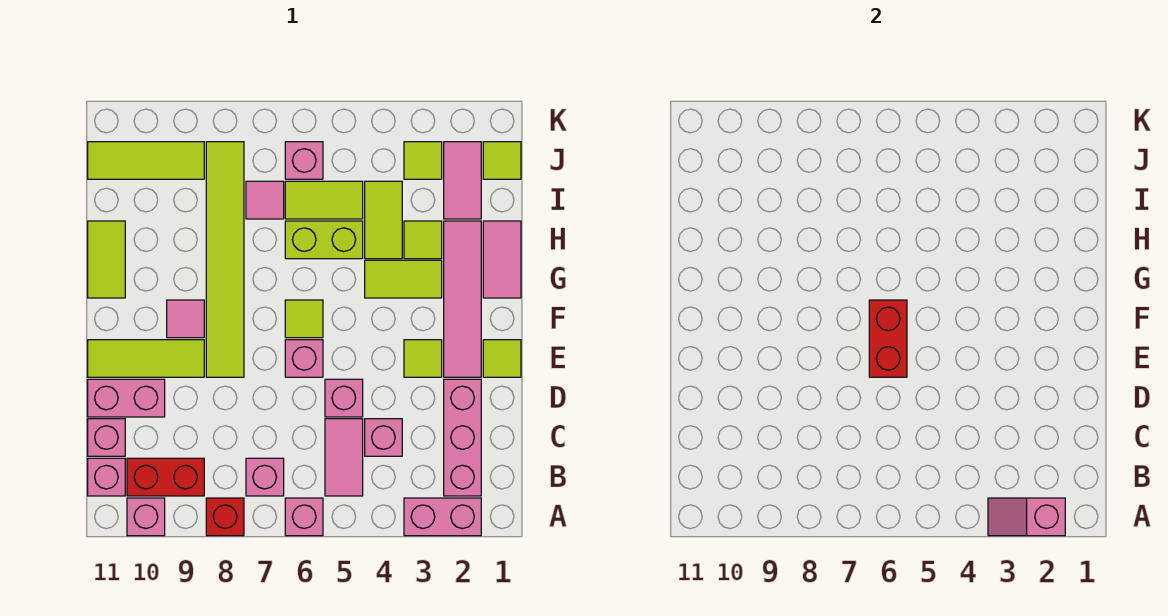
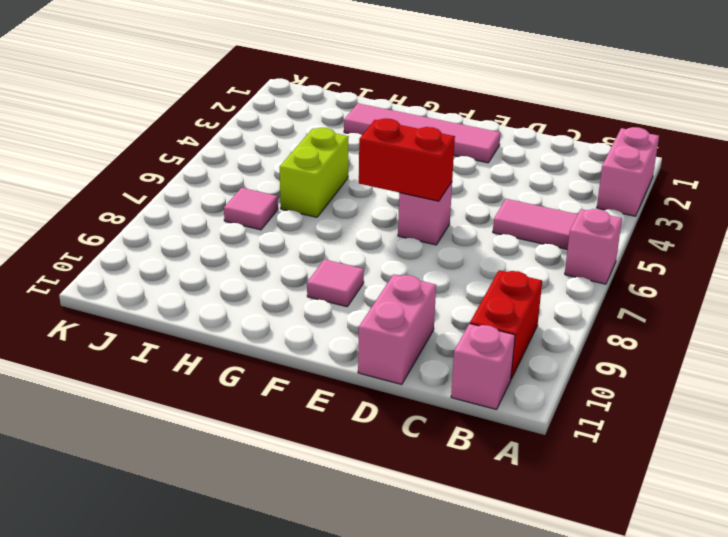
none -> red 1x1 brick [206,498,244,536]
none -> pink 1x1 brick [127,498,165,536]
none -> pink 1x3 brick [444,379,481,496]
none -> pink 1x1 brick [246,458,284,496]

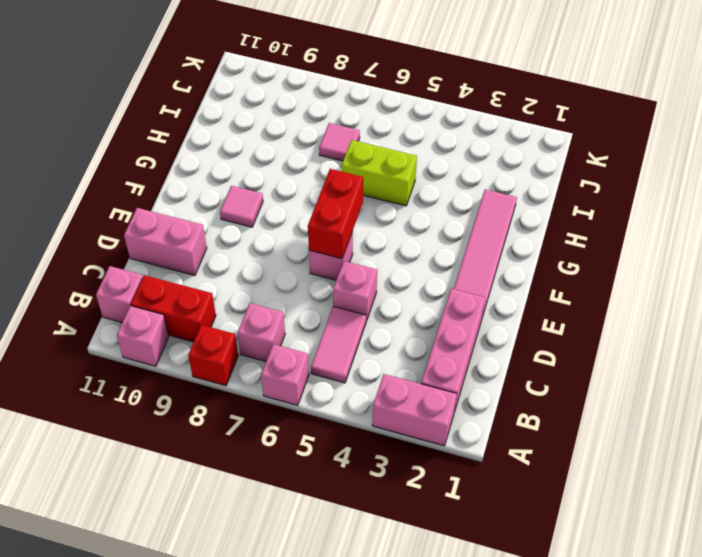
none -> pink 1x1 brick [365,419,402,456]
none -> pink 1x1 brick [88,419,125,456]
none -> lime 1x1 tile [483,340,521,377]
none -> lime 1x1 tile [404,340,442,377]

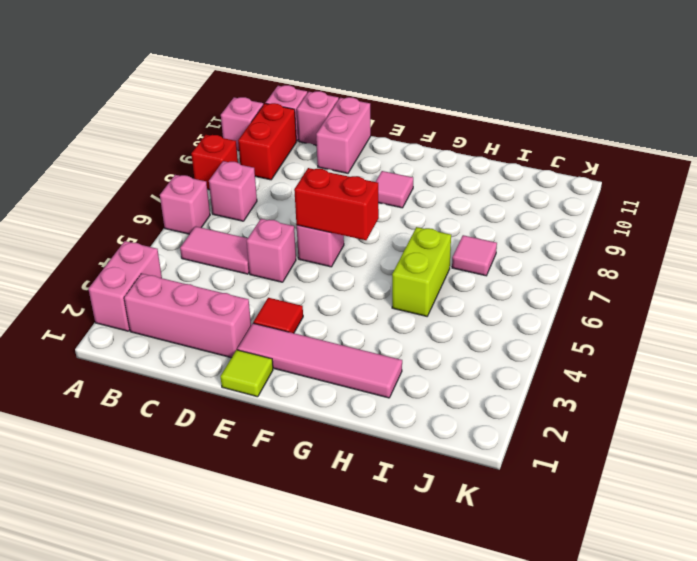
red 1x1 tile [253,298,303,333] -> lime 1x1 tile [404,340,442,377]
none -> pink 1x1 brick [365,419,402,456]
none -> lime 1x6 tile [206,142,244,377]
none -> lime 1x3 tile [88,340,204,377]
none -> lime 1x1 tile [285,300,323,338]

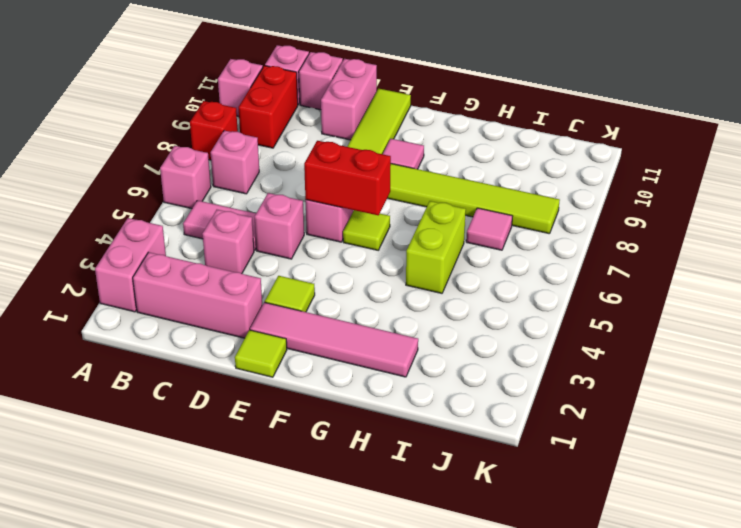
none -> pink 1x2 tile [483,221,521,298]
none -> lime 1x2 tile [365,260,442,298]
none -> lime 1x2 tile [88,221,125,298]
none -> lime 1x1 tile [404,221,442,259]

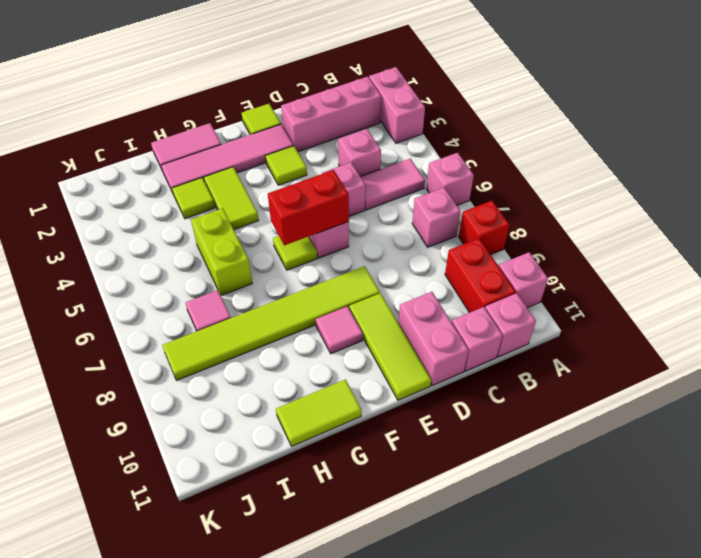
none -> lime 1x2 tile [365,181,402,259]
none -> pink 1x2 tile [444,142,481,219]
none -> lime 1x2 tile [285,181,363,219]
none -> lime 1x1 tile [483,142,521,179]

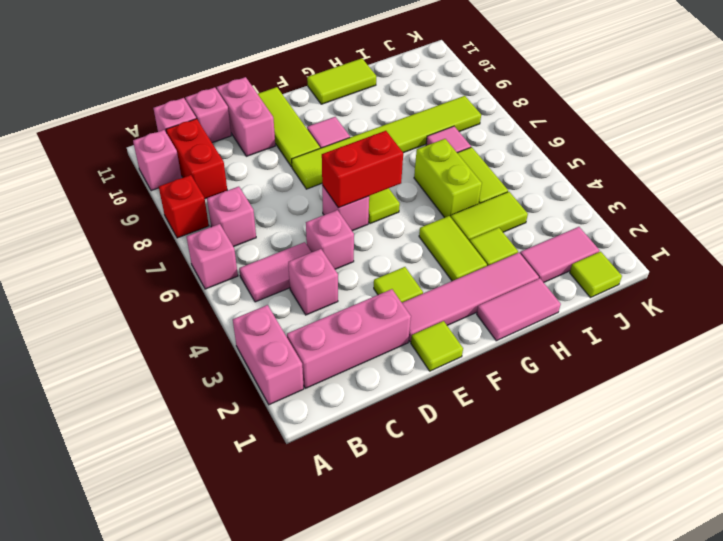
none -> lime 1x1 tile [404,142,442,179]
none -> pink 1x1 brick [285,142,323,179]
none -> lime 1x3 tile [88,142,204,179]
none -> pink 1x2 slope [988,498,1065,536]

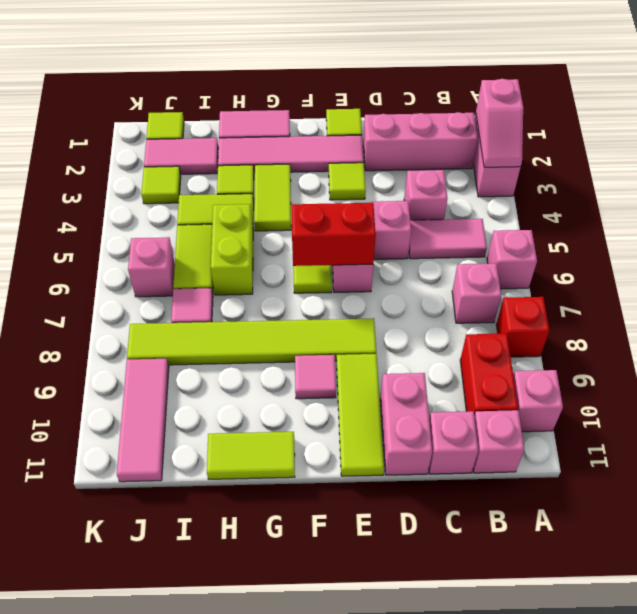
pink 1x3 tile [117,359,169,482] -> lime 1x3 tile [88,142,204,179]

